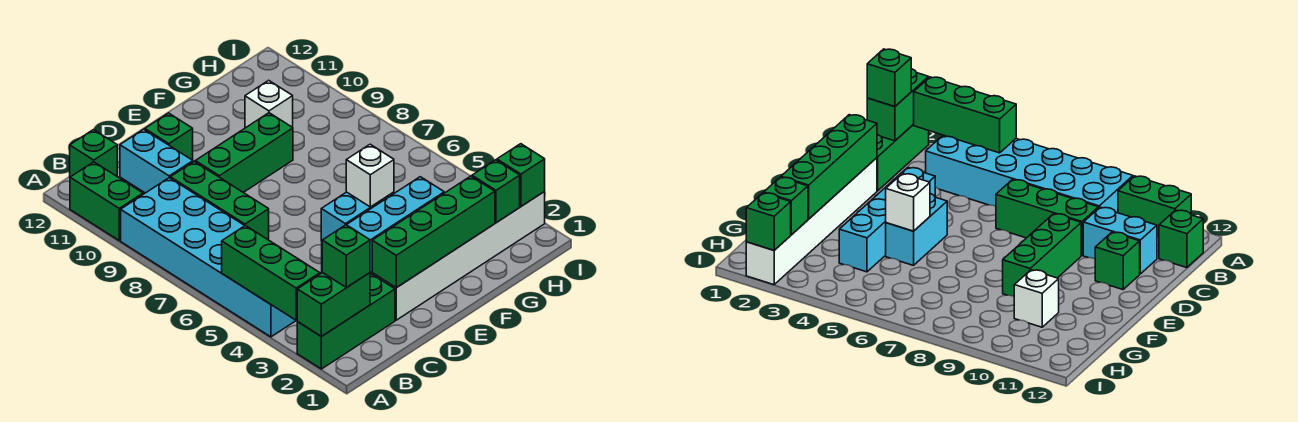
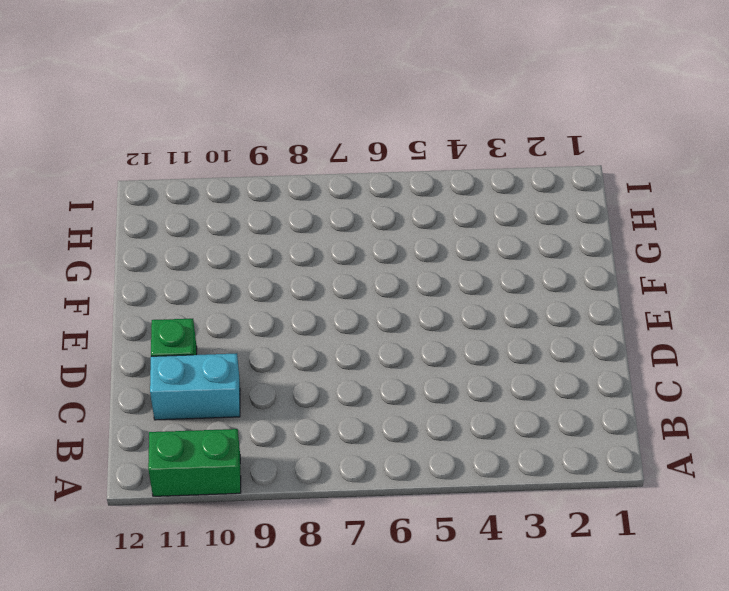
none -> green 1x3 brick [297,274,395,369]
none -> cyan 2x6 brick [121,178,296,337]
none -> green 1x1 brick [70,130,117,177]

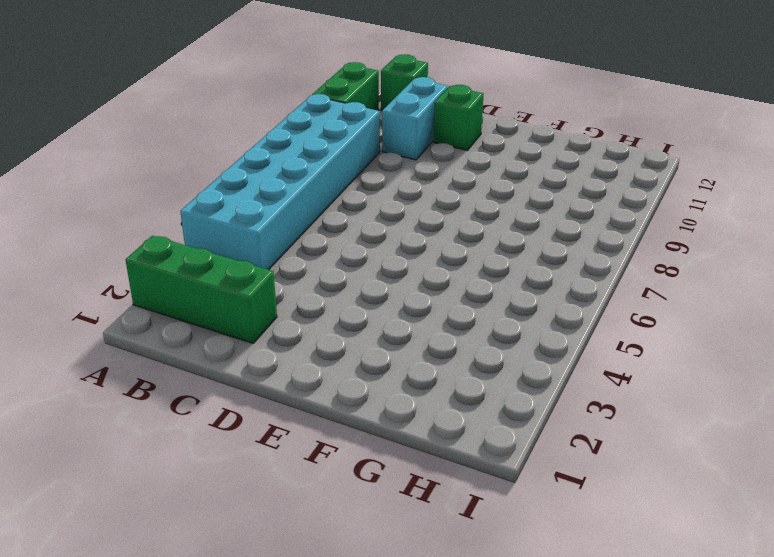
none -> green 1x3 brick [170,162,269,240]
none -> white 1x6 brick [372,192,545,320]
none -> cyan 1x4 brick [347,177,444,272]

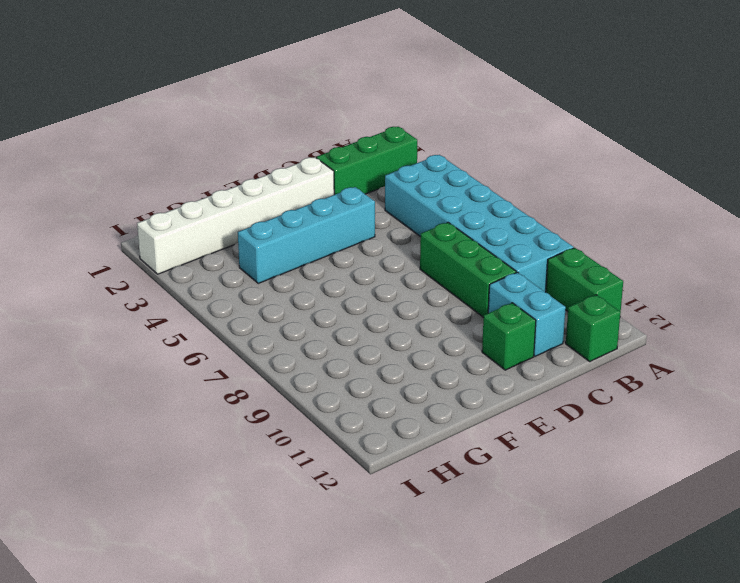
none -> green 1x3 brick [195,113,293,192]
none -> cyan 1x2 brick [321,192,394,241]
none -> white 1x1 brick [245,80,293,128]

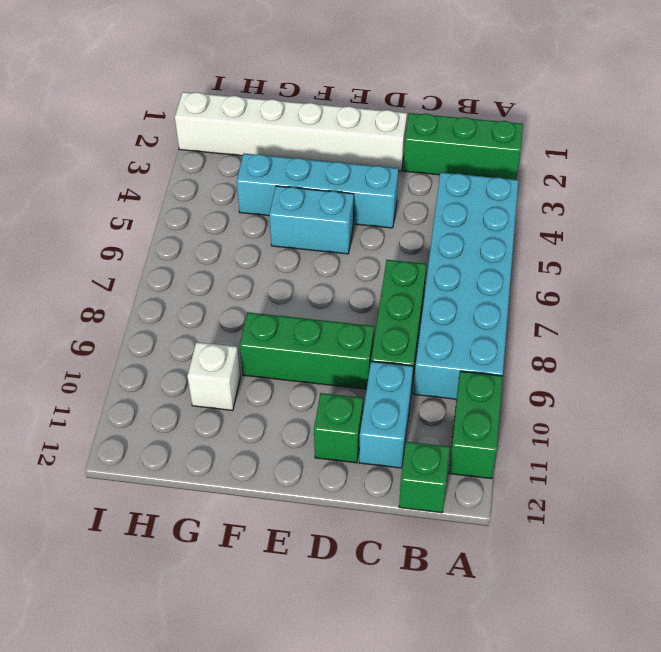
none -> green 1x2 brick [297,273,370,337]
none -> green 1x3 brick [222,226,320,320]
none -> green 1x4 brick [372,176,495,288]

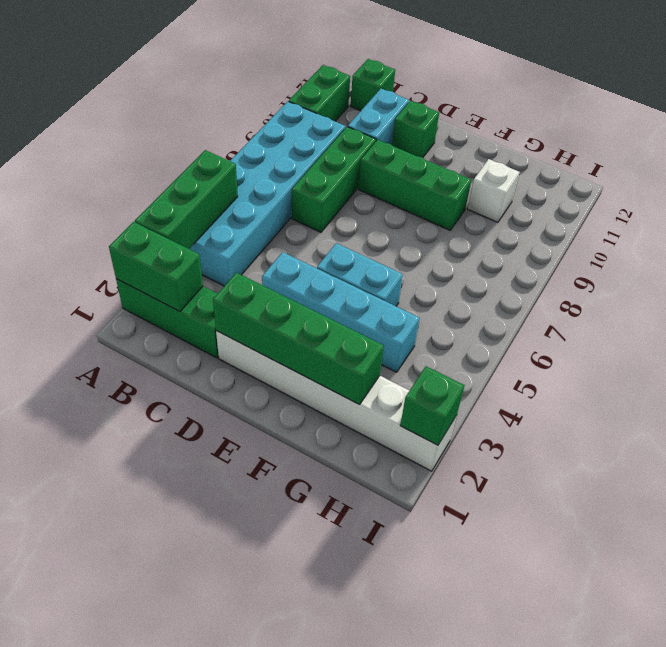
none -> white 1x1 brick [346,144,394,207]
none -> green 1x1 brick [472,160,520,223]
none -> green 1x1 brick [322,225,370,288]

